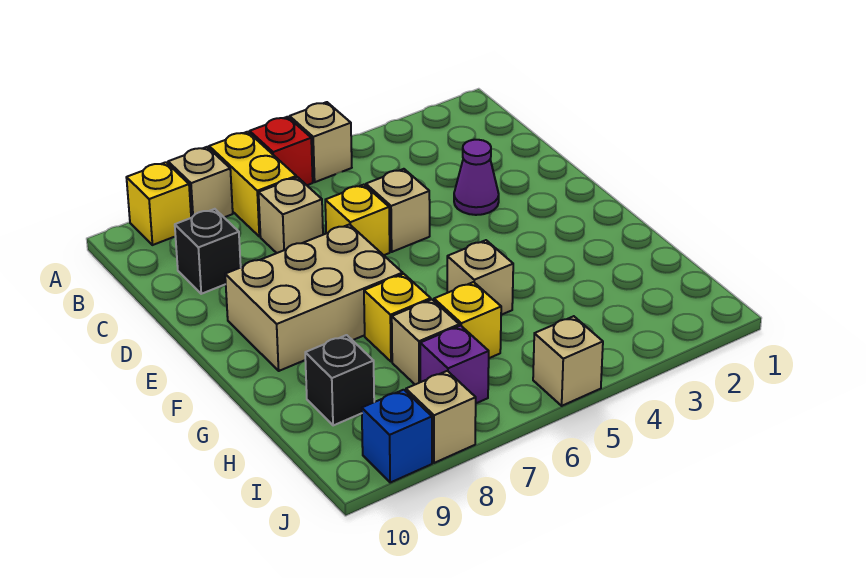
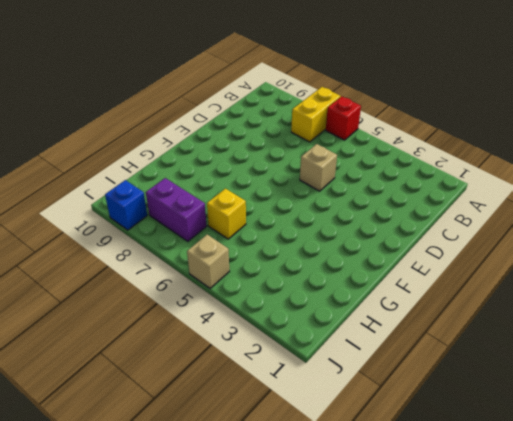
purple 1x2 brick [146,178,207,241] -> purple 1x1 brick [420,326,489,403]
none -> tan 1x1 brick [290,102,352,182]
none -> tan 1x1 brick [168,147,233,218]
none -> yellow 1x1 brick [126,162,191,245]

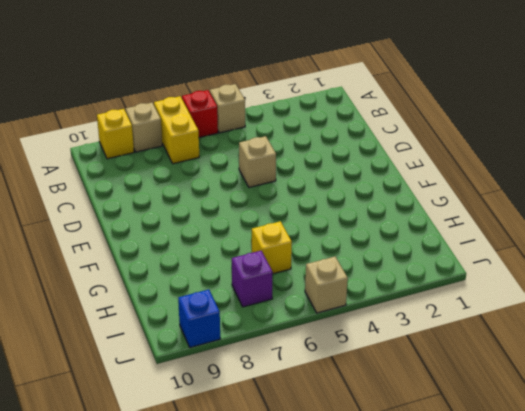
none -> tan 1x1 brick [259,177,323,253]
none -> black 1x1 brick [175,209,241,294]
none -> purple 1x1 cone [454,140,499,215]

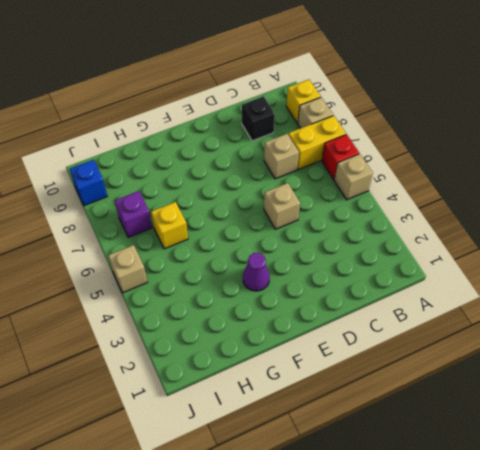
purple 1x1 cone [243,253,270,291] -> purple 1x1 cone moved to [454,140,499,215]
none -> yellow 1x1 brick [325,185,390,255]
none -> tan 2x3 brick [225,224,403,371]
none -> tan 1x1 brick [447,240,513,315]

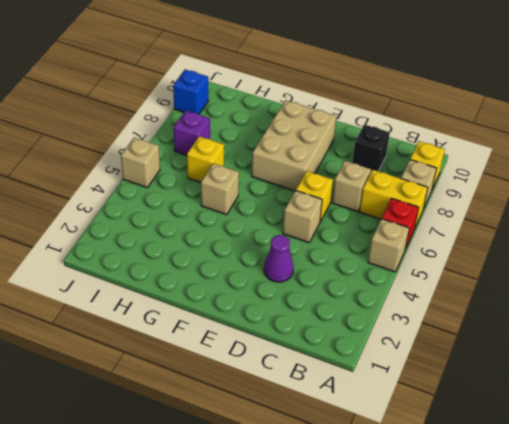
none -> yellow 1x1 brick [364,274,431,362]
none -> tan 1x1 brick [392,300,459,384]
none -> black 1x1 brick [305,335,374,426]

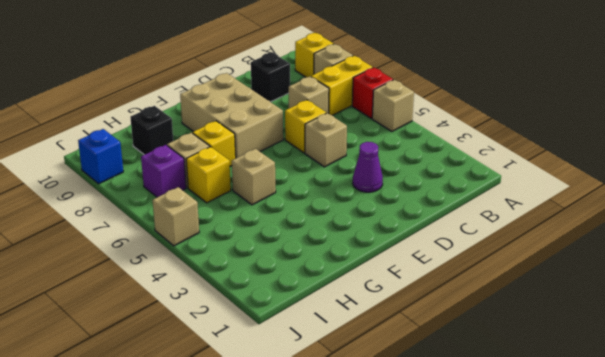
none -> tan 1x1 brick [406,371,476,463]

